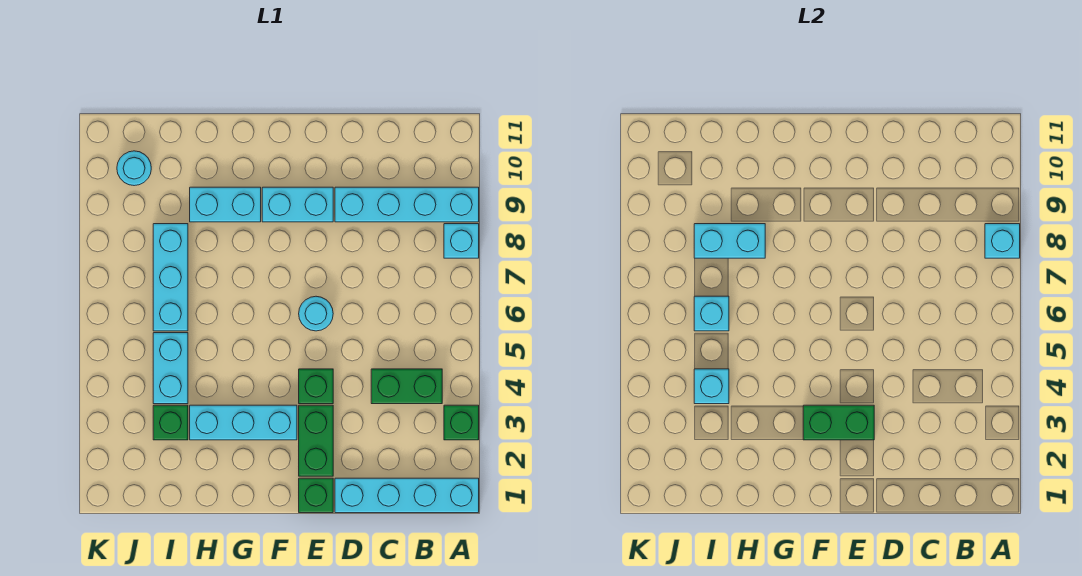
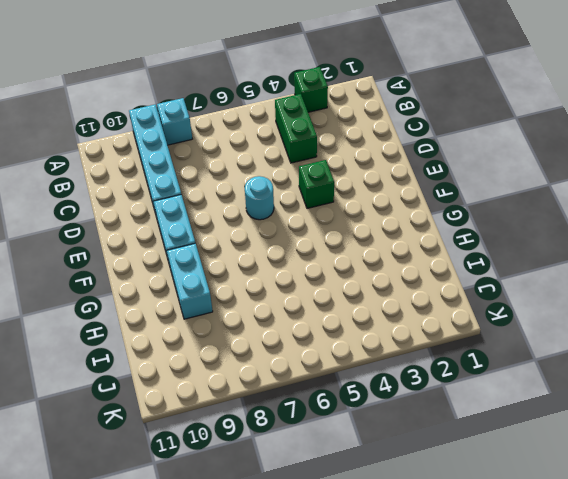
none -> cyan 1x4 brick [335,478,479,513]
none -> green 1x1 brick [299,478,333,513]
none -> green 1x2 brick [299,405,333,476]

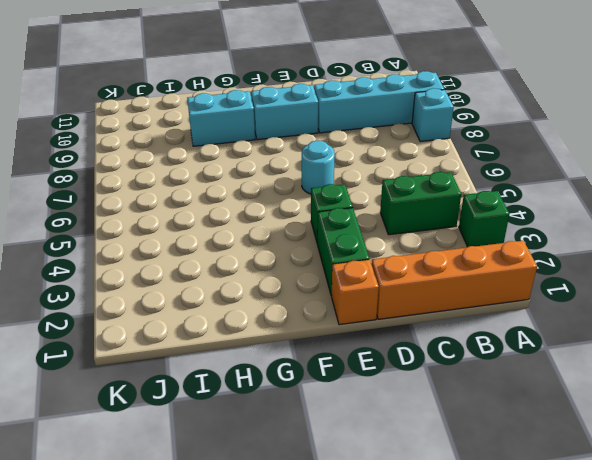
orange 1x4 brick [371,240,537,319] -> cyan 1x4 brick [335,478,479,513]
orange 1x1 brick [332,260,379,325] -> green 1x1 brick [299,478,333,513]
none -> cyan 1x3 brick [190,405,297,440]
none -> green 1x1 brick [153,405,188,440]
none -> cyan 1x2 brick [153,333,188,404]

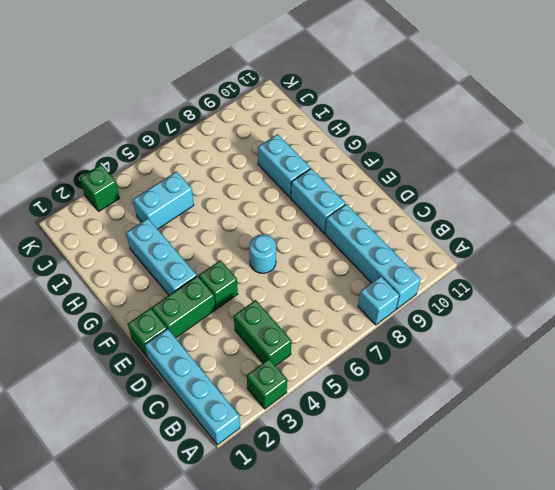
green 1x1 brick [80,165,120,211] -> green 1x1 brick moved to [153,405,188,440]
none -> cyan 1x3 brick [153,224,188,331]
none -> cyan 1x1 round brick [117,151,151,186]
none -> cyan 1x1 brick [985,224,1020,258]

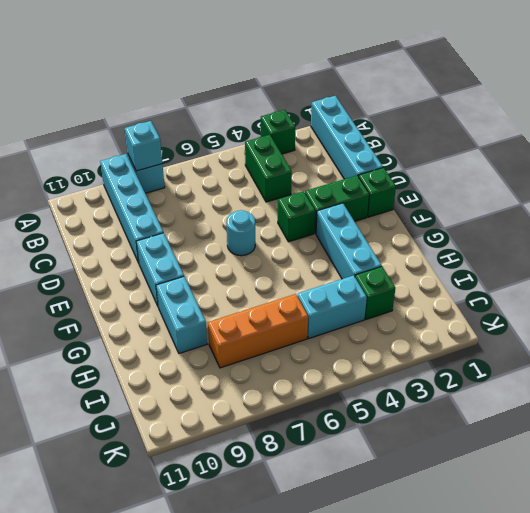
orange 1x3 brick [208,294,308,368] -> cyan 1x3 brick [153,224,188,331]
none -> cyan 1x1 round brick [117,151,151,186]
none -> green 1x2 brick [803,405,874,440]
none -> cyan 1x2 brick [694,224,765,258]

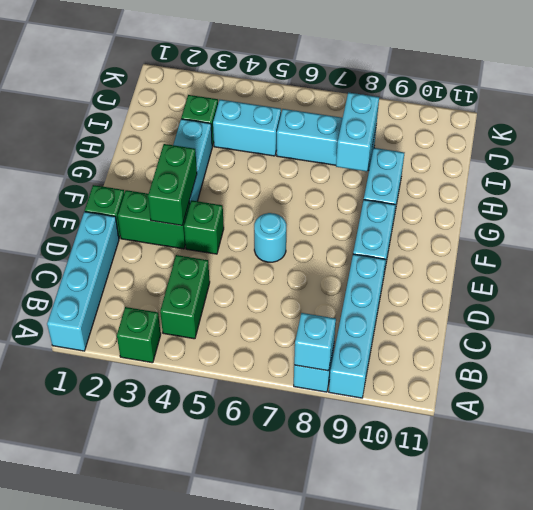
none -> cyan 1x1 round brick [117,151,151,186]
none -> cyan 1x1 brick [694,369,729,404]
none -> cyan 1x1 brick [694,296,729,331]

